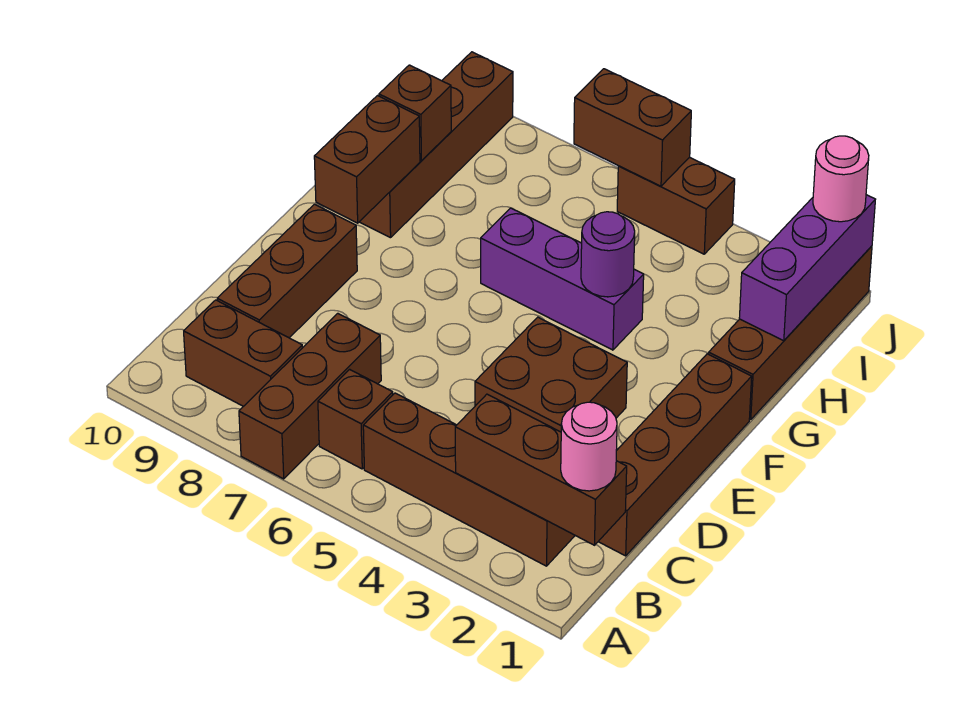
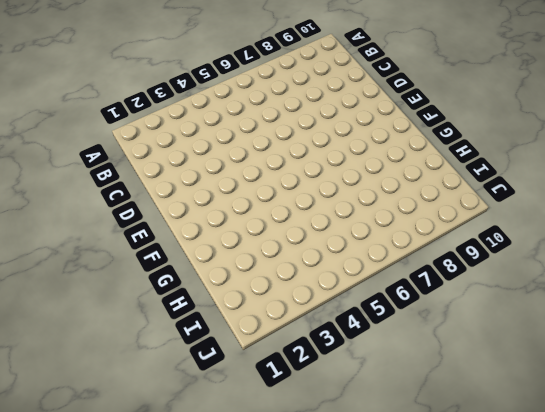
none -> brown 1x3 brick [239,313,381,479]
none -> brown 1x4 brick [363,393,575,566]
none -> brown 1x1 brick [318,369,393,469]

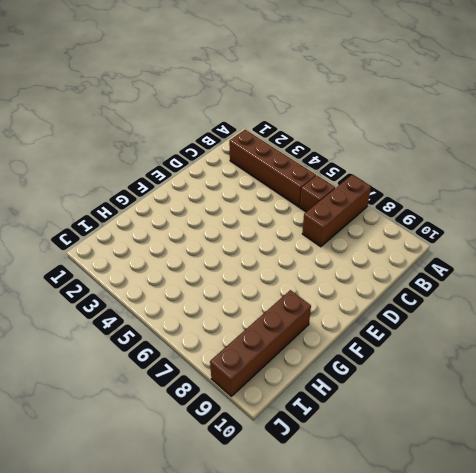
none -> brown 1x2 brick [184,300,302,406]
none -> brown 1x4 brick [598,354,752,556]
none -> brown 1x3 brick [217,204,357,338]

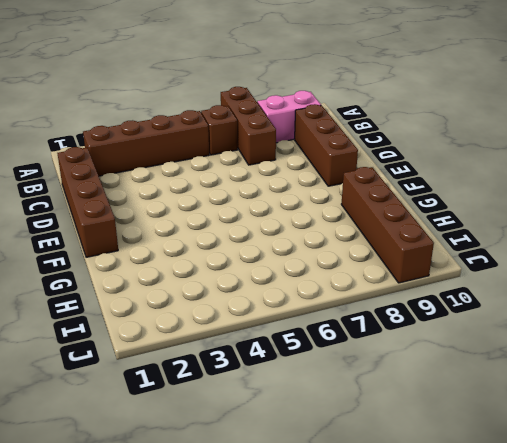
pink 1x2 brick [257,91,321,143] -> brown 1x2 brick [184,300,302,406]
none -> brown 2x2 brick [475,317,627,432]
none -> brown 1x4 brick [709,246,872,420]
none -> purple 1x3 brick [481,208,644,350]

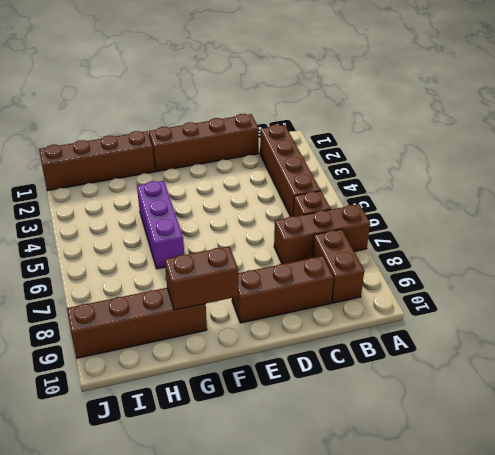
none -> brown 2x2 brick [475,317,627,432]
none -> brown 1x2 brick [617,157,735,254]
none -> brown 1x3 brick [455,394,627,545]

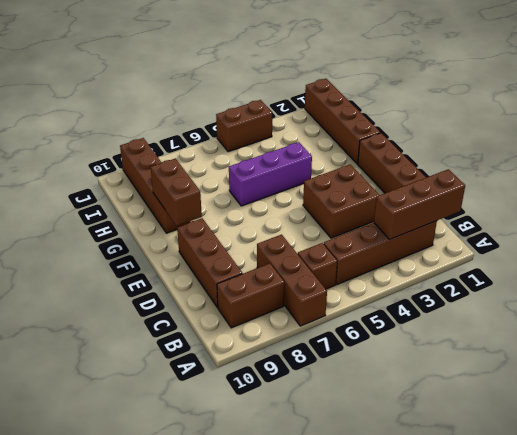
none -> purple 1x1 round brick [581,212,635,297]
none -> purple 1x3 brick [739,195,875,341]
none -> brown 1x1 brick [379,65,451,161]

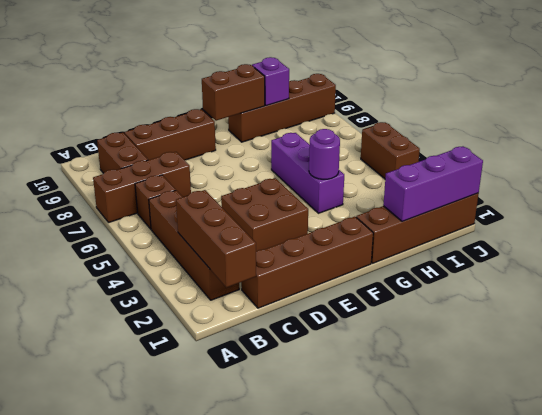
purple 1x1 brick [252,57,289,106] -> brown 1x1 brick [379,65,451,161]
none -> brown 1x2 brick [574,69,691,186]
none -> pink 1x1 round brick [561,402,617,491]
none -> pink 1x1 round brick [813,136,869,222]

